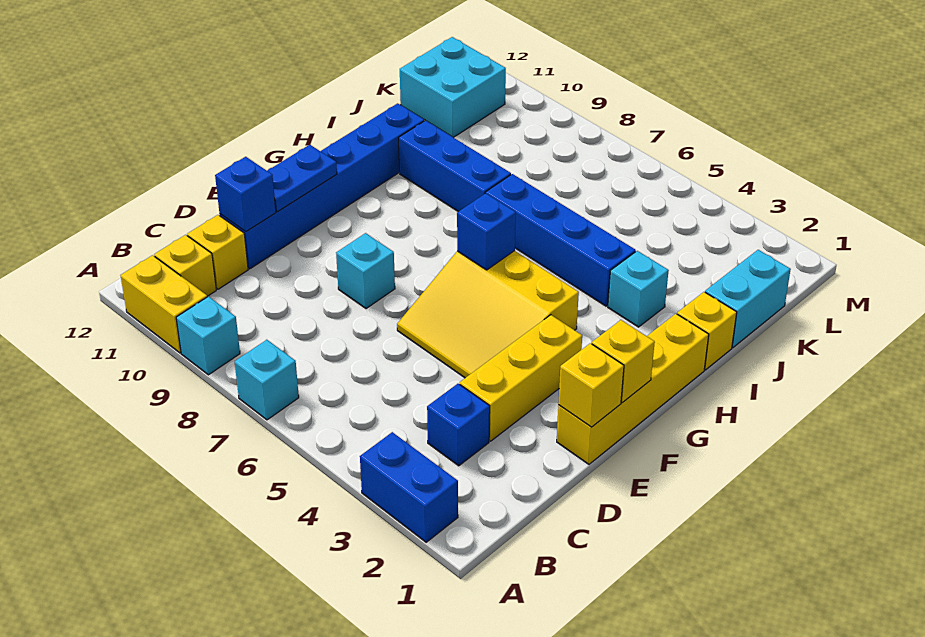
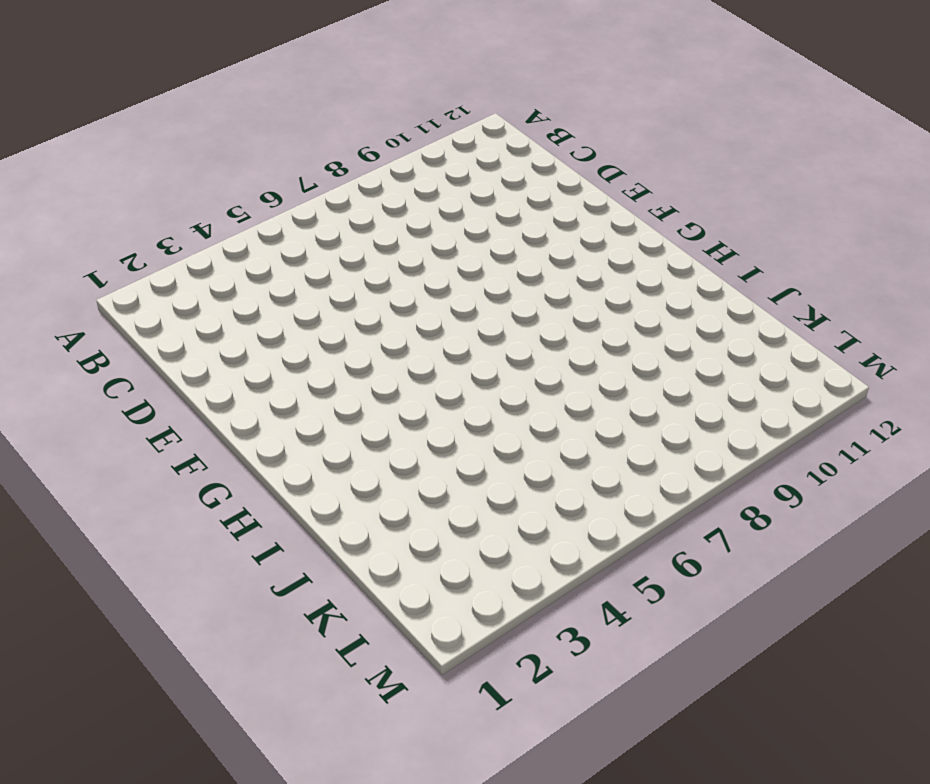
none -> blue 1x2 brick [360,432,458,542]
none -> cyan 1x1 brick [235,340,299,420]
none -> cyan 1x1 brick [176,297,240,375]

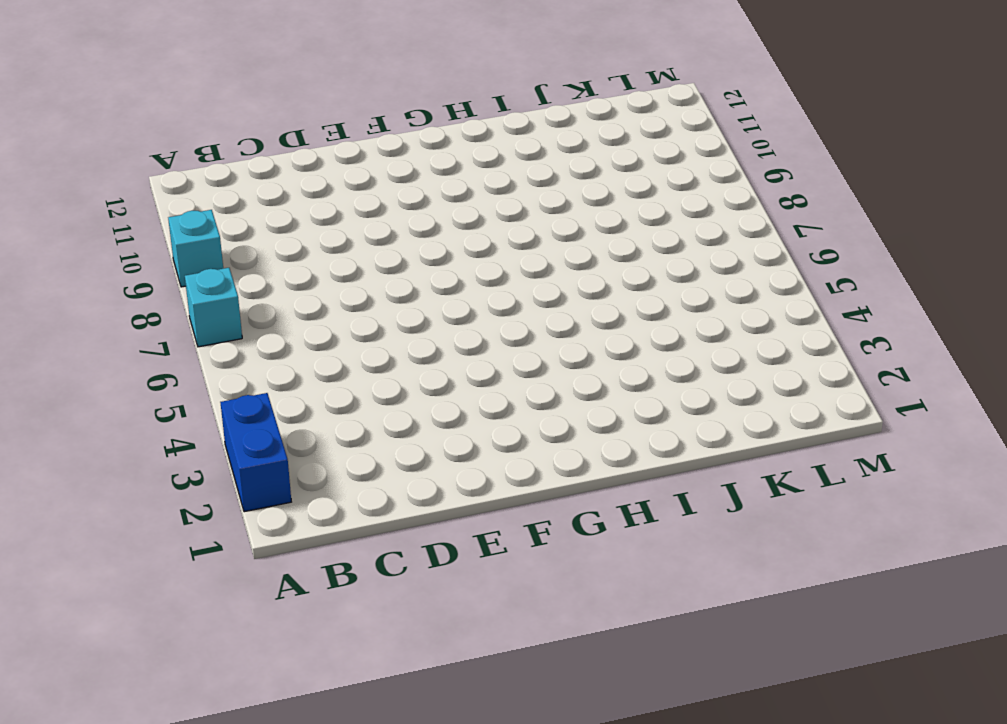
none -> yellow 1x2 brick [120,255,207,353]
none -> yellow 1x1 brick [154,235,216,296]
none -> blue 1x1 brick [427,384,490,466]

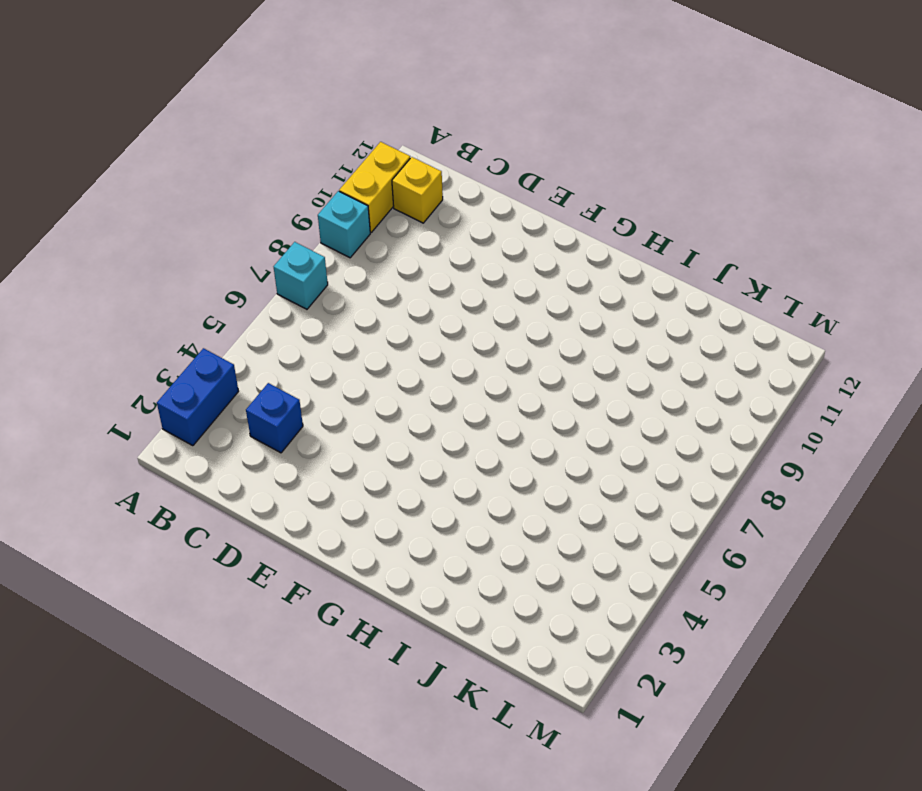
none -> yellow 1x1 brick [187,215,248,289]
none -> yellow 1x3 brick [460,315,582,441]
none -> blue 1x6 brick [220,103,424,269]

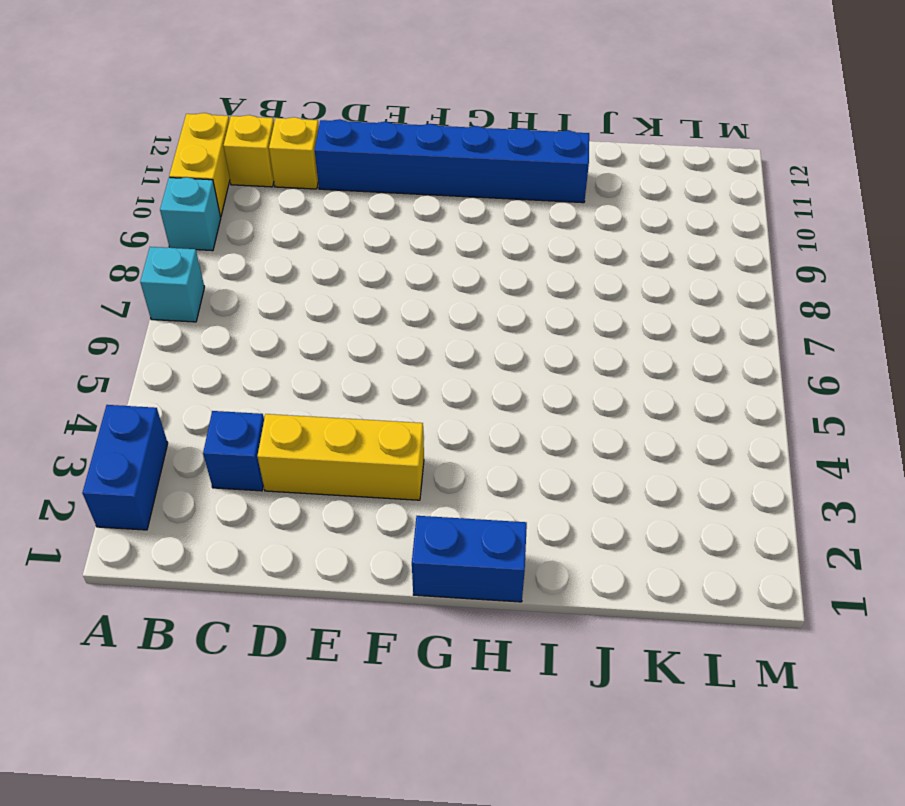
blue 1x2 brick [412,516,527,602] -> yellow 1x4 brick [557,314,709,464]
none -> yellow 3x3 slope [397,251,579,378]
none -> cyan 1x1 brick [336,233,395,309]
none -> yellow 1x1 brick [677,292,737,370]

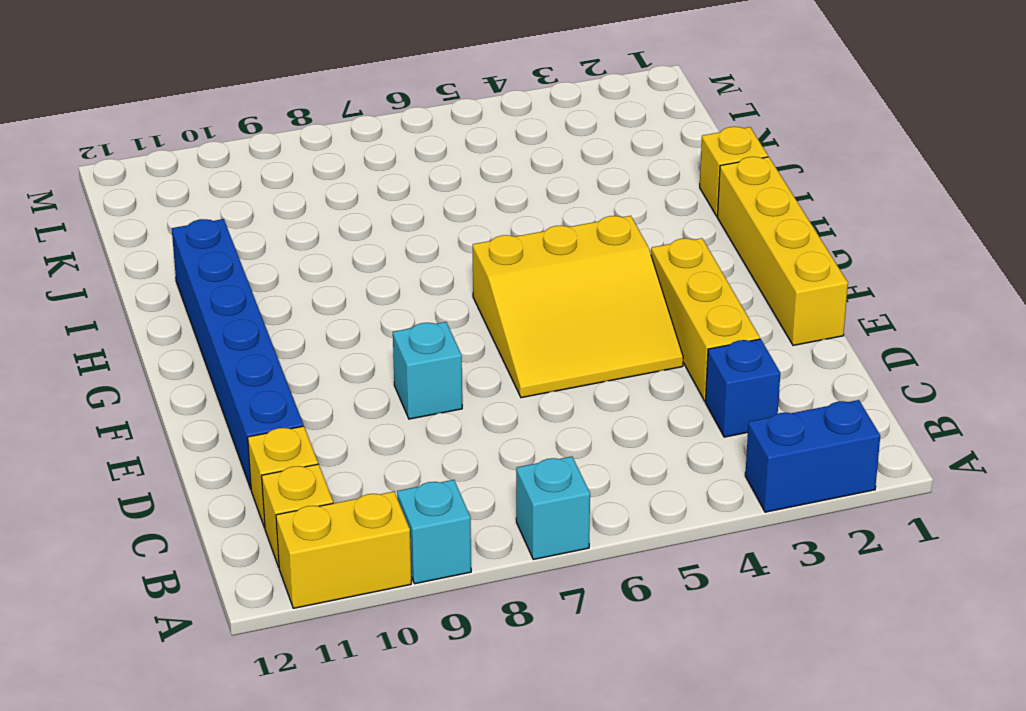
none -> cyan 1x1 brick [608,251,669,327]
none -> blue 1x4 brick [485,174,636,306]
none -> blue 1x3 brick [399,120,511,212]

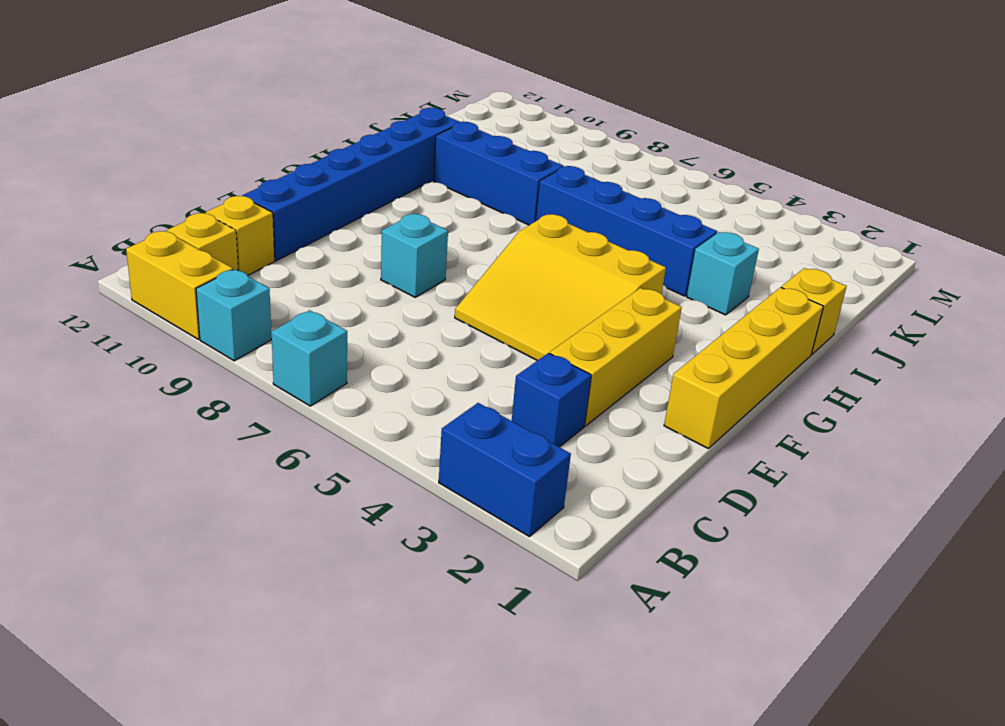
none -> cyan 1x2 brick [705,250,791,348]
none -> cyan 2x2 brick [400,37,506,137]
none -> blue 1x1 brick [215,157,276,232]

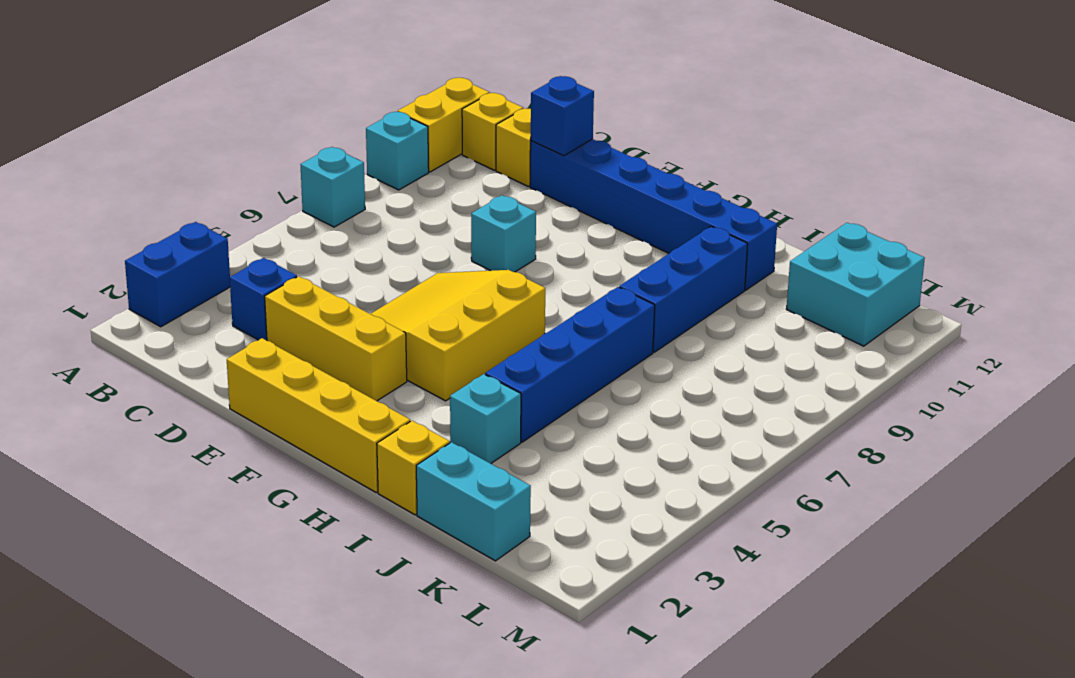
none -> yellow 1x1 brick [558,343,624,427]
none -> blue 1x2 plate [267,145,337,212]
none -> yellow 1x1 brick [592,320,655,403]

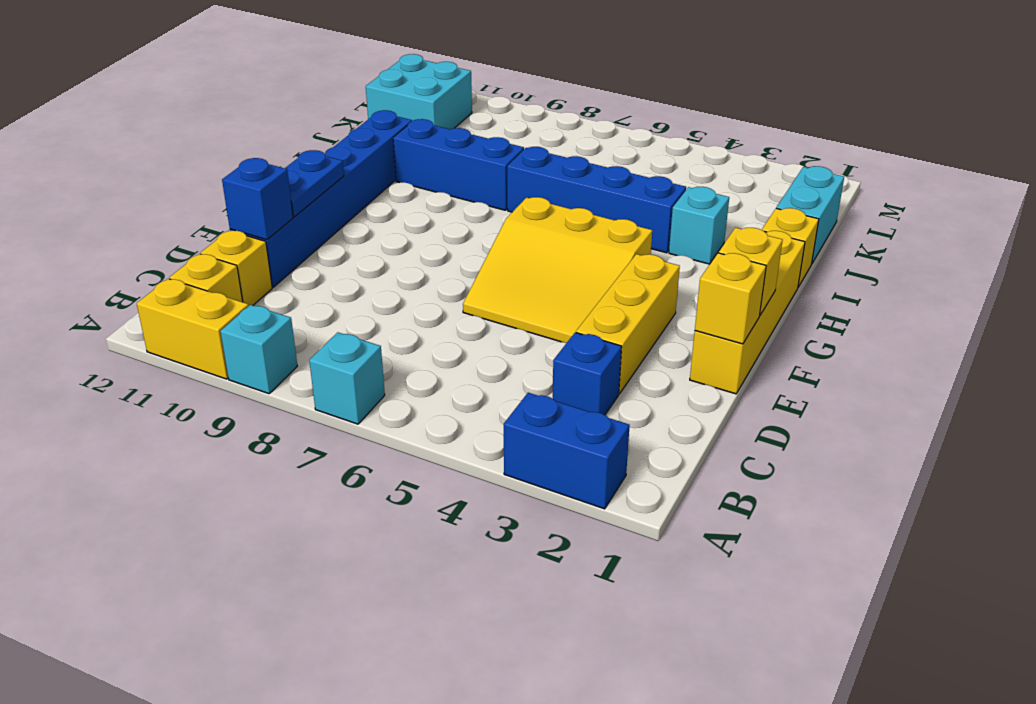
none -> cyan 1x1 brick [336,233,395,309]
none -> blue 1x1 brick [457,193,516,270]

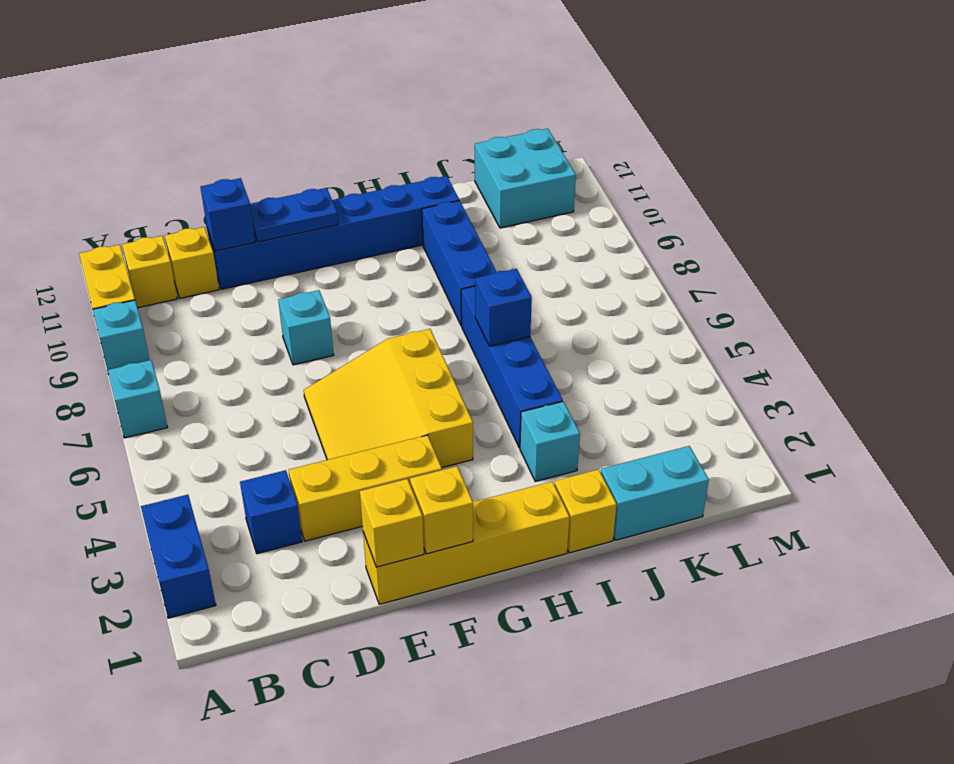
blue 1x1 brick [475,269,532,346] -> blue 1x1 brick moved to [457,193,516,270]

